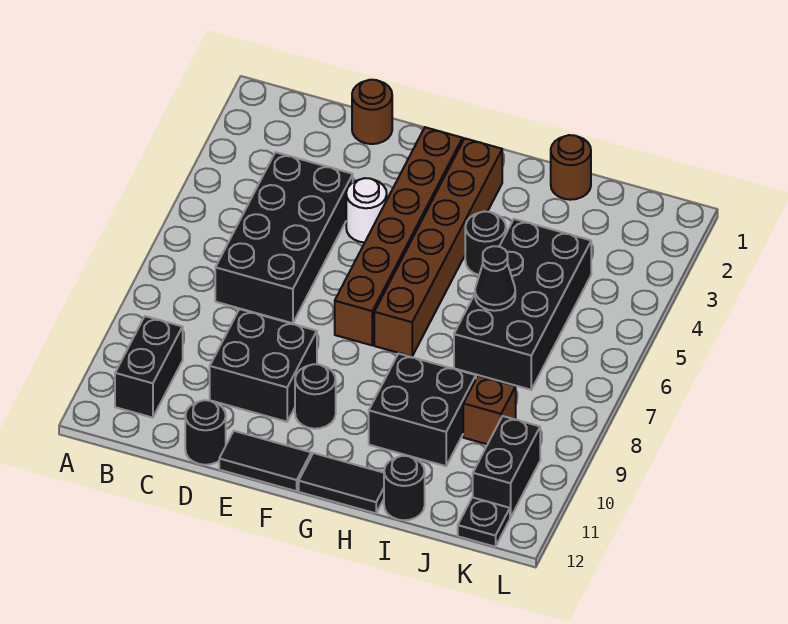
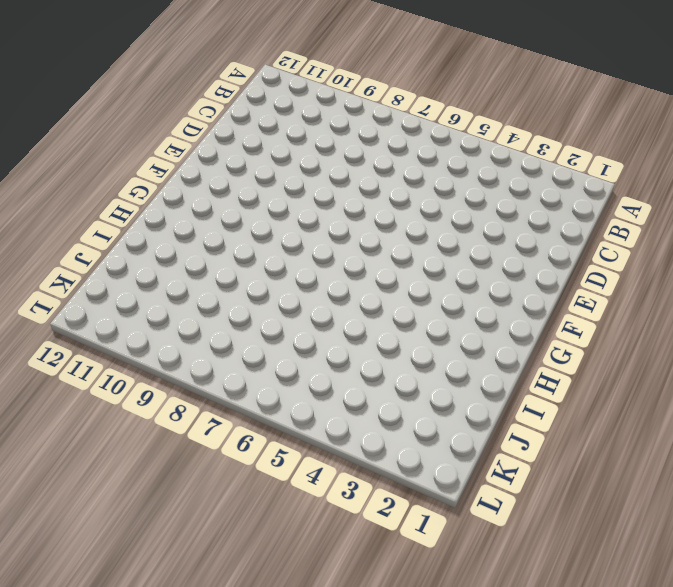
none -> black 1x2 brick [115,316,183,418]
none -> black 2x4 brick [215,152,353,323]
none -> brown 1x1 round brick [352,80,392,144]

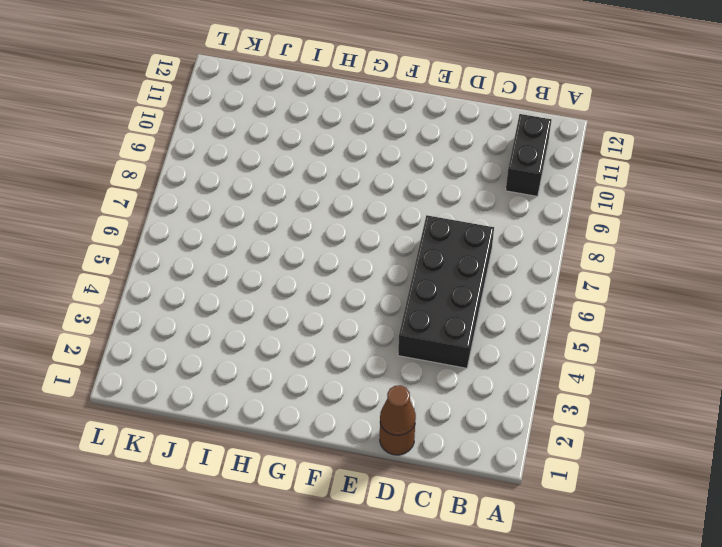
brown 1x1 cone [380,385,416,436] -> none
none -> black 2x2 brick [210,309,317,422]
none -> black 1x1 round brick [185,400,226,465]
none -> white 1x1 round brick [346,178,387,243]

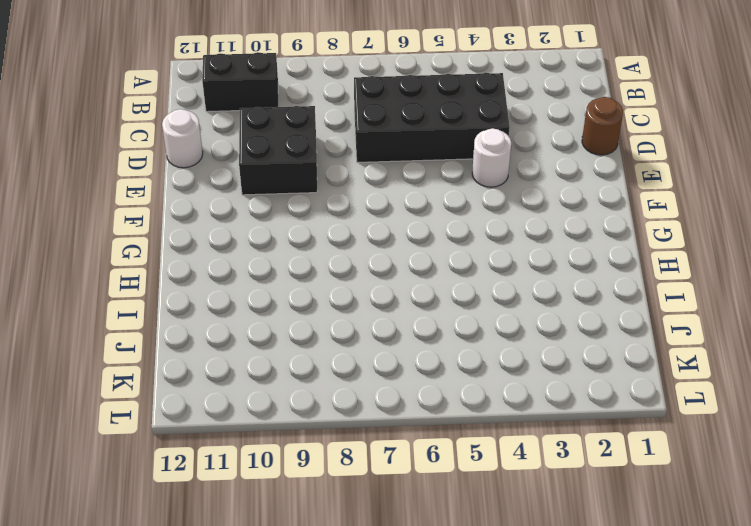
white 1x1 round brick [162,109,203,168] -> black 1x1 round brick [185,400,226,465]
none -> black 1x2 tile [219,431,311,491]
none -> brown 1x6 brick [335,127,463,345]
none -> black 1x1 round brick [295,364,336,429]

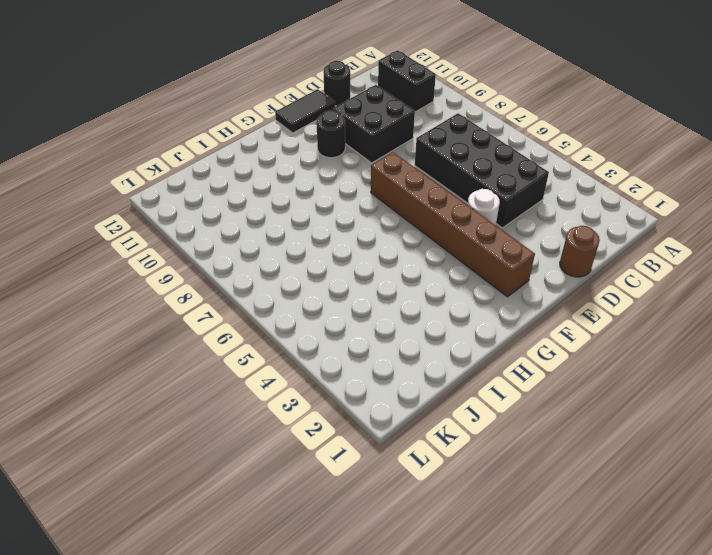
none -> brown 1x6 brick [374,138,502,356]
none -> black 1x2 tile [299,453,384,513]
none -> black 1x1 round brick [465,211,506,275]

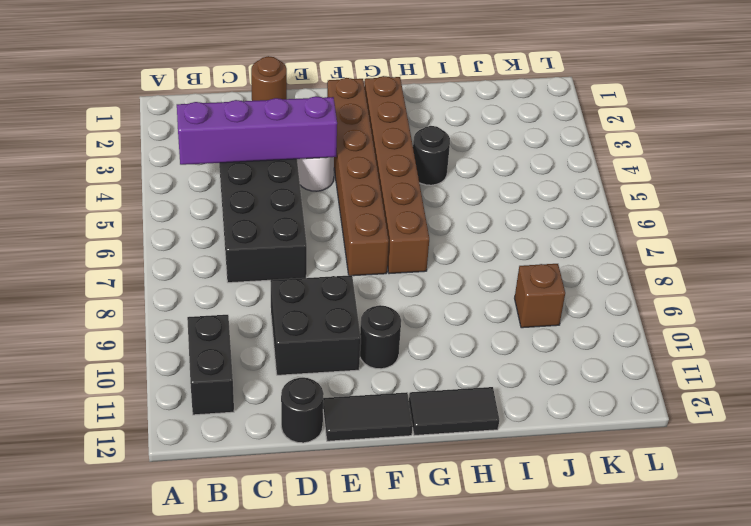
purple 1x4 brick [177,96,337,165] -> none
none -> black 2x2 brick [369,354,476,466]
none -> brown 1x1 round brick [551,135,591,200]
none -> black 2x4 brick [454,219,591,390]

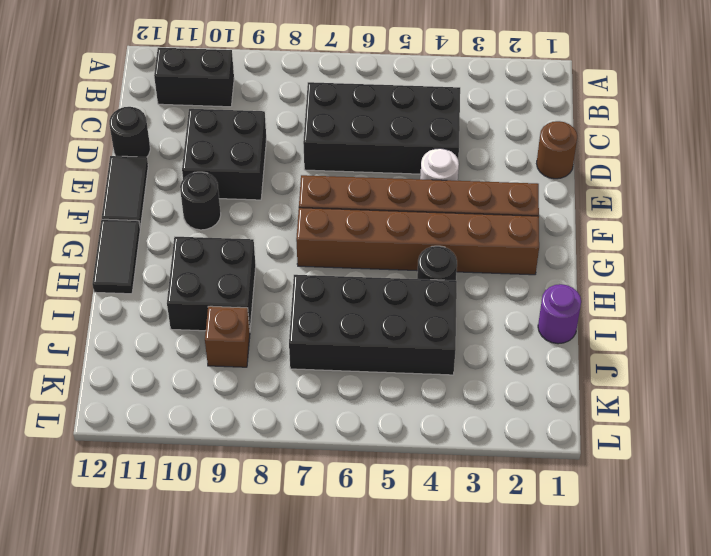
purple 1x1 round brick [538,284,581,344] -> brown 1x1 round brick [551,135,591,200]
none -> black 1x1 round brick [384,456,425,520]
none -> black 1x2 brick [473,416,540,518]
none -> black 1x1 plate [458,497,510,547]

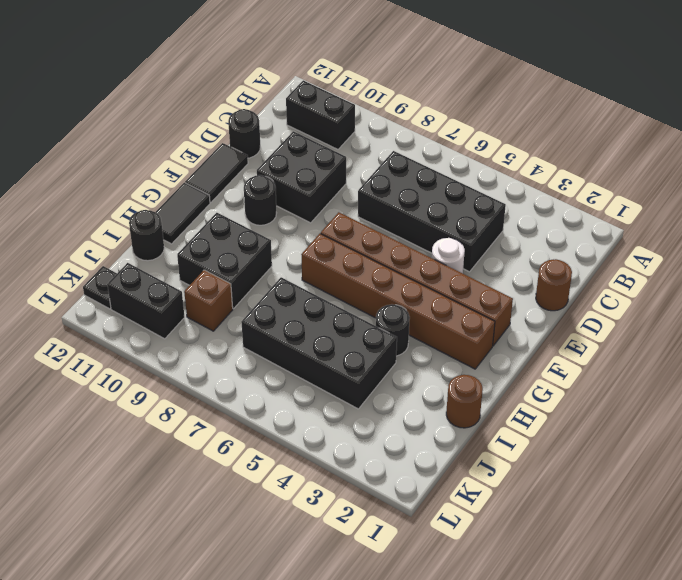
none -> black 1x1 cone [475,246,515,311]

